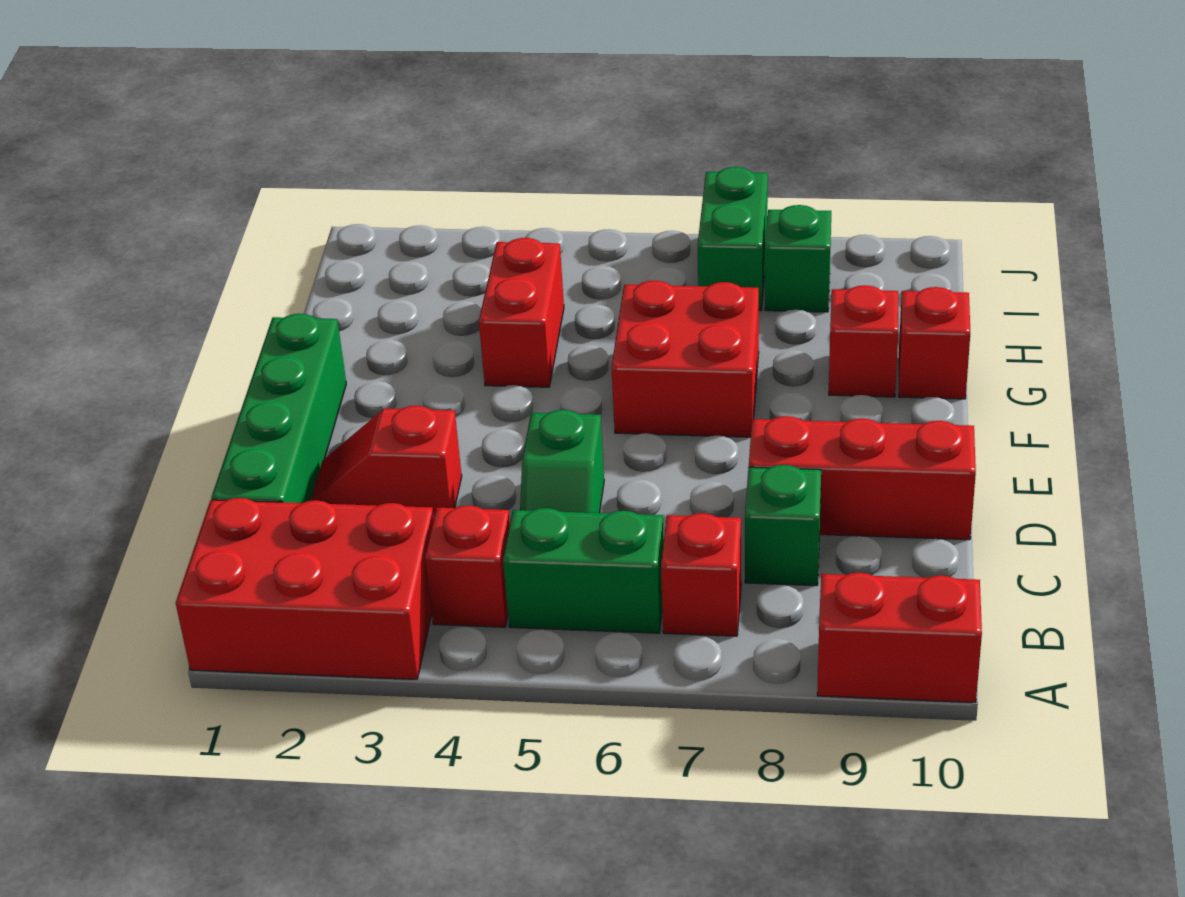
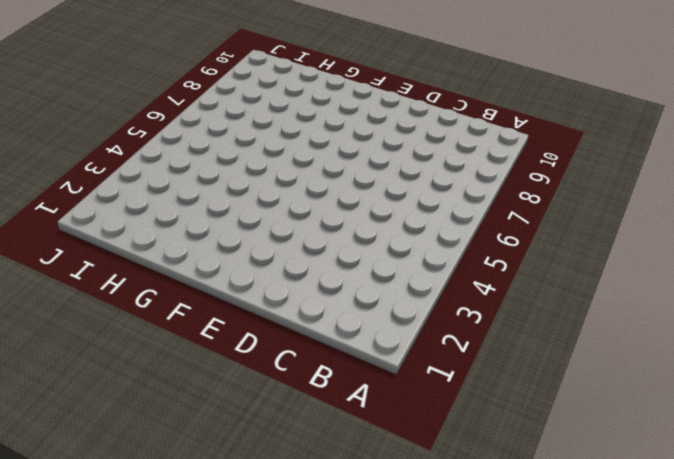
none -> red 2x3 brick [176,498,434,679]
none -> red 1x2 brick [817,573,982,703]
none -> red 1x1 brick [425,505,510,627]

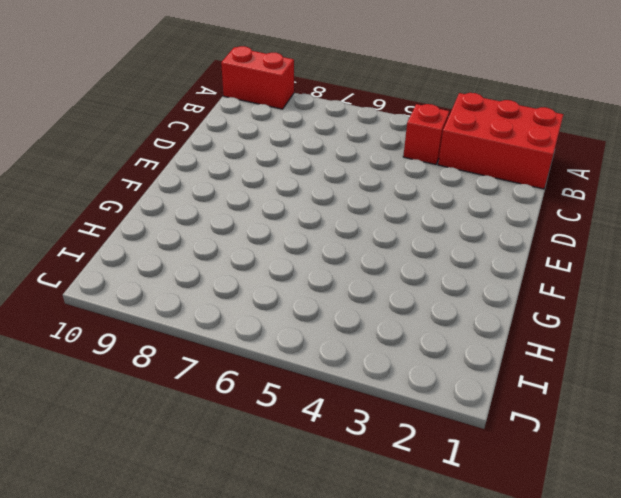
none -> green 1x2 brick [503,508,664,633]
none -> red 1x1 brick [661,513,741,636]
none -> green 1x4 brick [211,314,346,503]

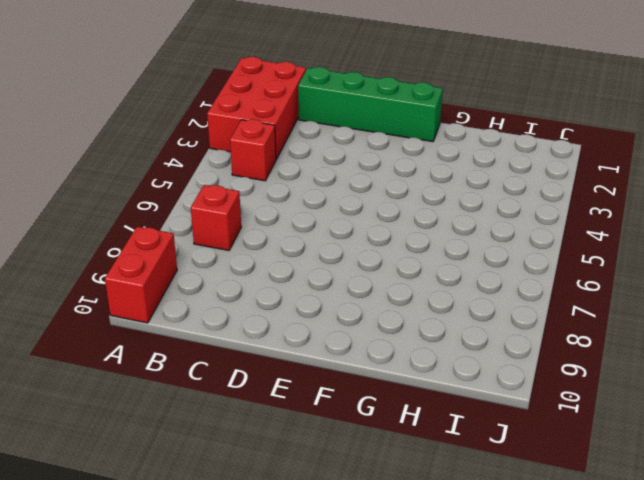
none -> green 1x2 brick [503,508,664,633]
none -> green 1x2 slope [520,410,604,513]
none -> green 1x1 brick [745,465,821,586]

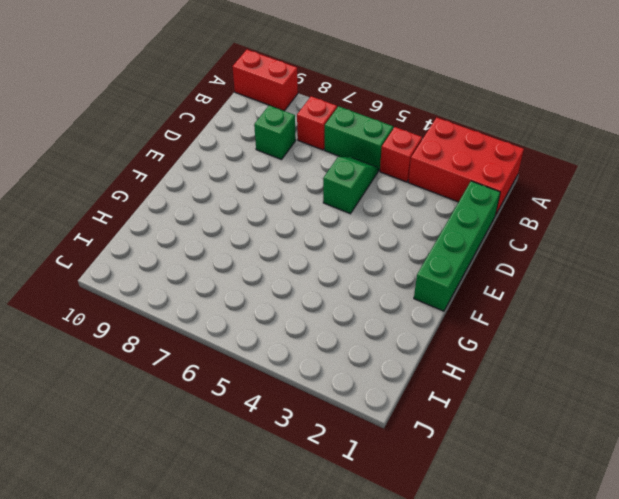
none -> red 1x2 slope [311,406,462,515]
none -> red 1x3 brick [749,416,976,540]
none -> red 2x2 brick [611,281,759,437]

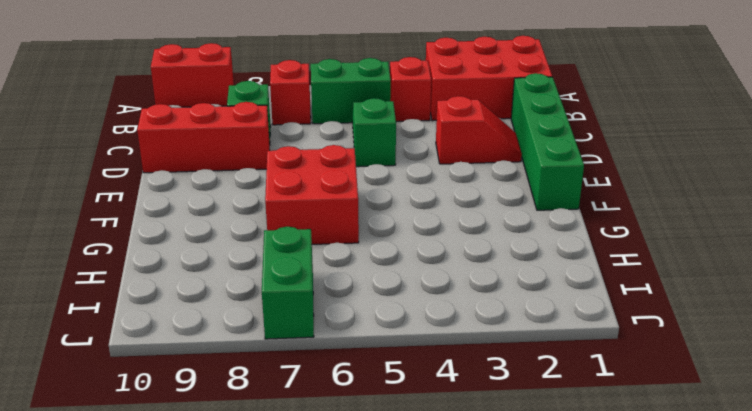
none -> red 1x2 brick [479,238,564,387]
none -> red 1x1 brick [829,285,898,397]
none -> red 1x1 brick [899,287,970,399]

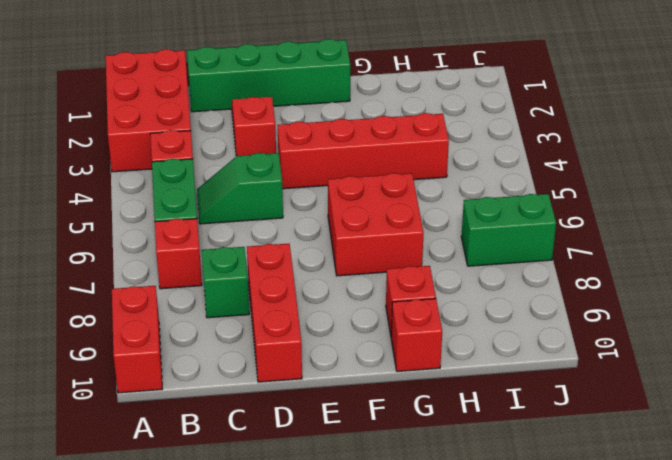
red 1x4 brick [278,113,449,189] -> red 1x2 brick [479,238,564,387]
none -> green 1x1 brick [765,205,831,312]

